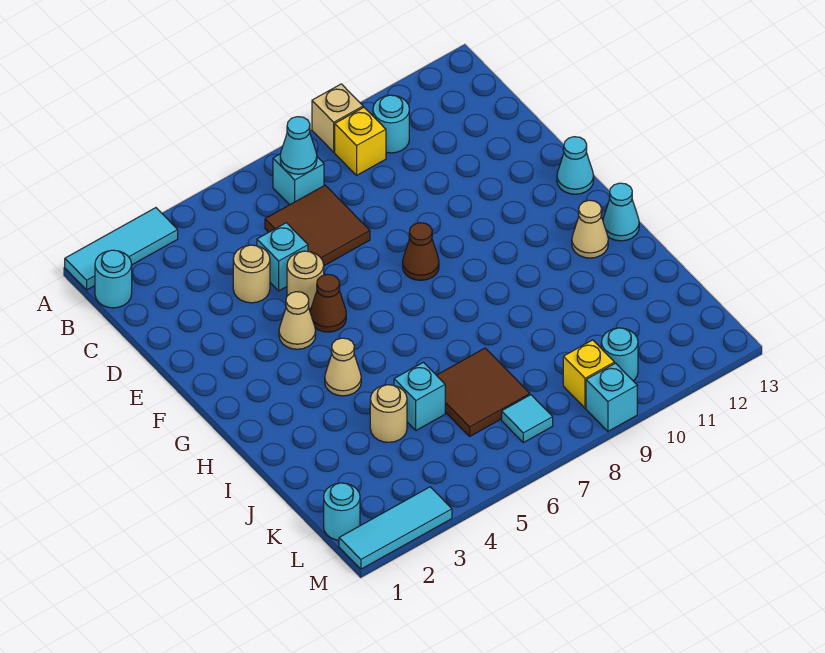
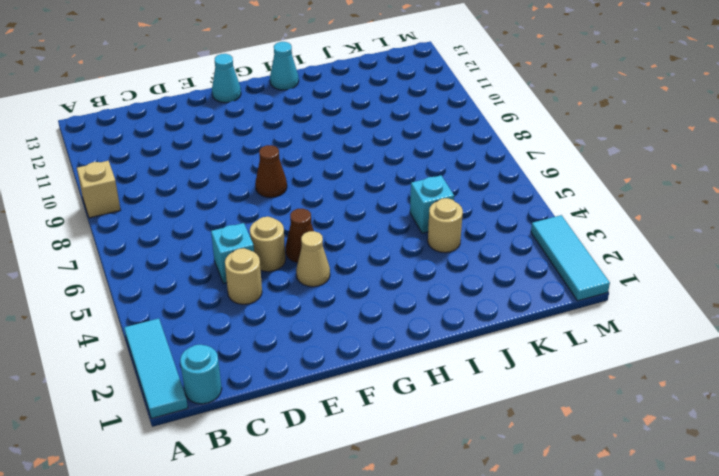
none -> cyan 1x1 brick [273,154,324,205]
none -> yellow 1x1 brick [335,107,386,175]
none -> cyan 1x1 round brick [373,95,409,153]

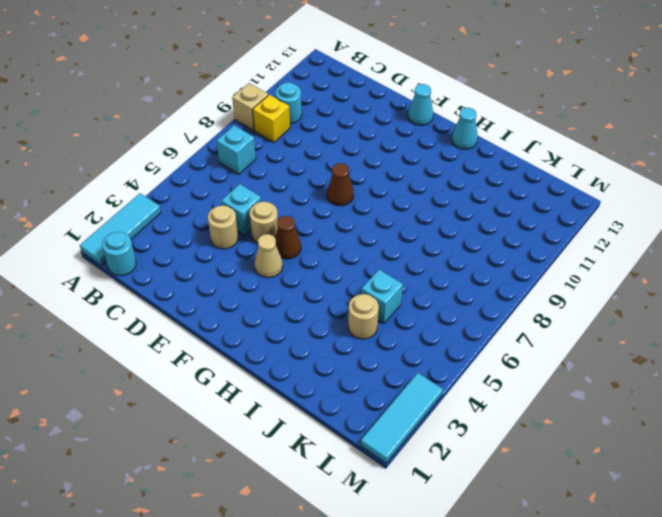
none -> brown 2x2 tile [265,185,370,266]
none -> tan 1x1 cone [325,338,361,396]
none -> tan 1x1 cone [572,200,608,258]

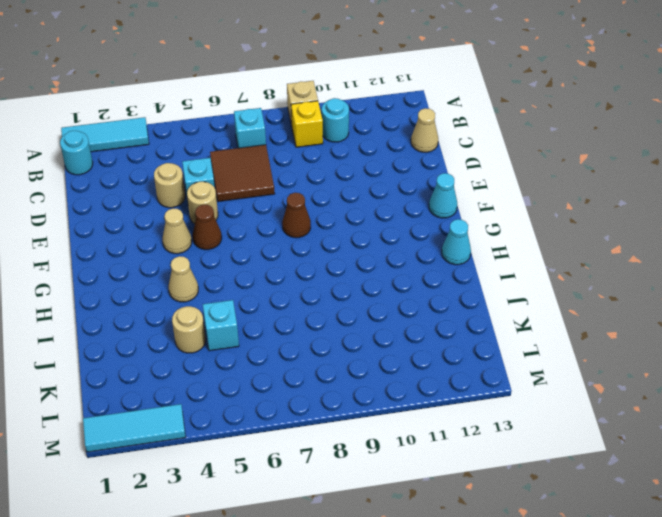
tan 1x1 cone [411,108,438,152] -> tan 1x1 cone moved to [572,200,608,258]
none -> brown 2x2 tile [437,348,530,436]
none -> cyan 1x1 round brick [324,483,360,540]
none -> cyan 1x1 tile [502,395,553,443]

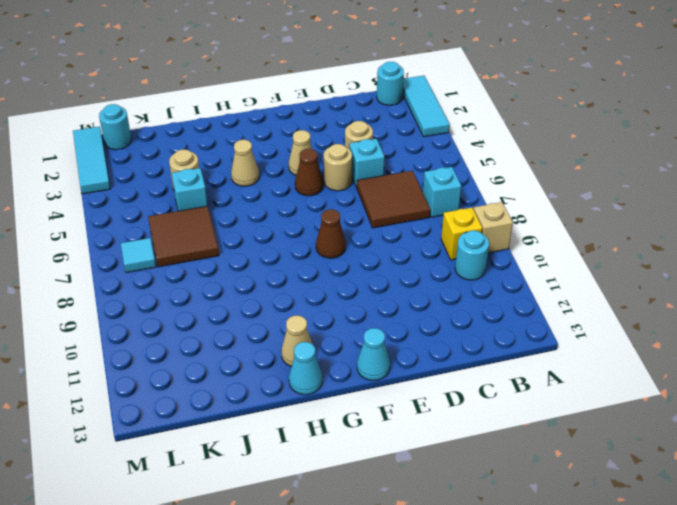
none -> yellow 1x1 brick [563,340,614,408]
none -> cyan 1x1 round brick [601,328,638,381]
none -> cyan 1x1 brick [586,363,637,431]

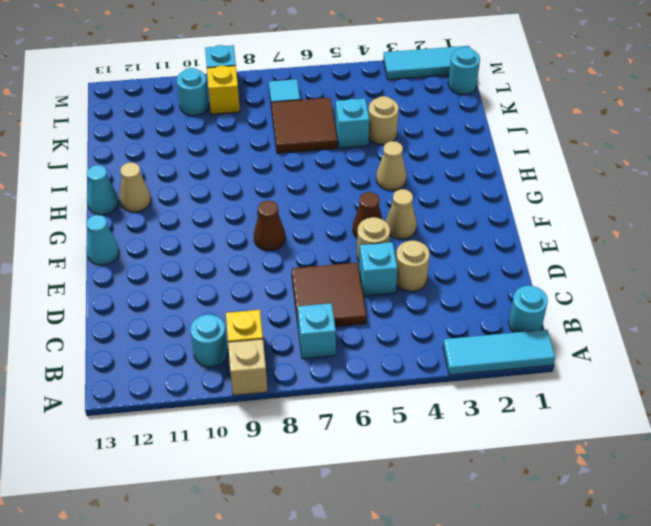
none -> cyan 1x1 cone [280,117,317,174]

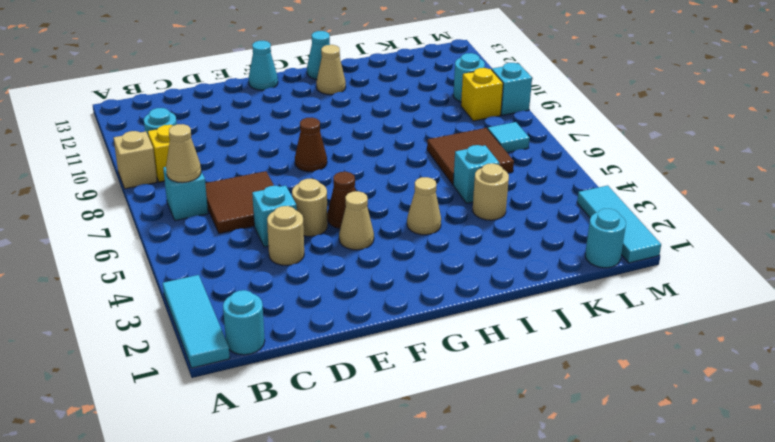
tan 1x1 cone [166,124,201,183] -> cyan 1x1 cone [280,117,317,174]

